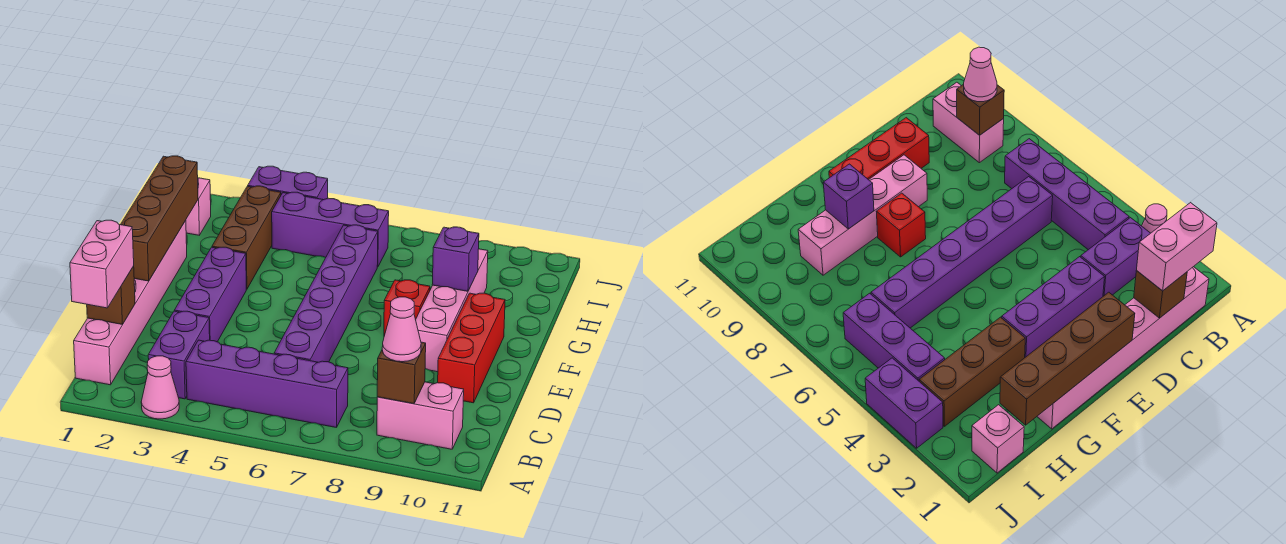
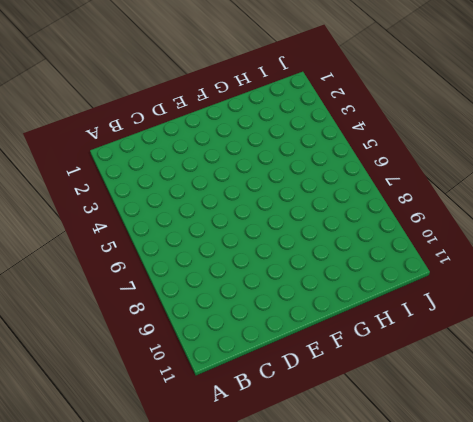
none -> pink 1x1 cone [141,356,179,419]
none -> pink 1x6 brick [74,220,187,385]
none -> purple 1x2 brick [148,311,210,399]

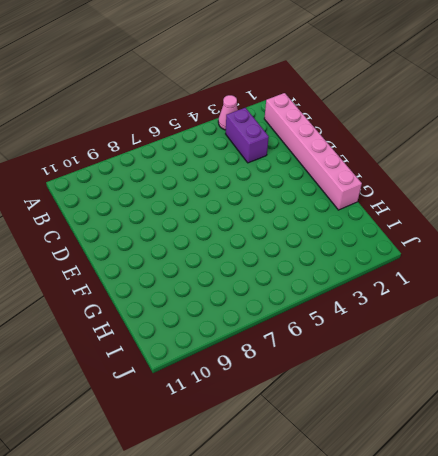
none -> purple 1x4 brick [186,340,348,428]
none -> pink 1x2 brick [377,382,464,449]
none -> purple 1x6 brick [274,225,378,362]

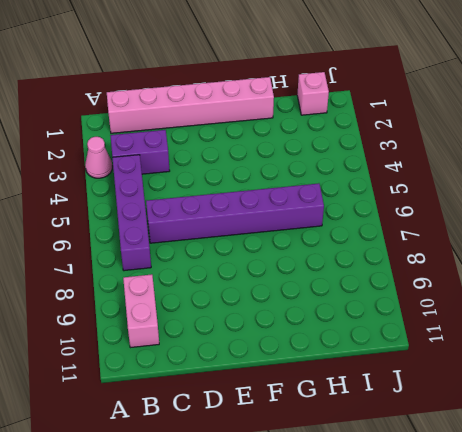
none -> purple 1x3 brick [174,247,246,342]
none -> red 1x3 brick [438,293,505,403]
none -> pink 1x4 brick [416,249,488,372]

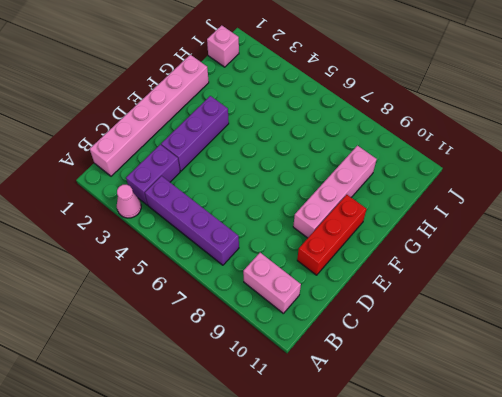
none -> purple 1x6 brick [274,225,378,362]
none -> red 1x1 brick [384,280,430,336]
none -> brown 1x3 brick [212,186,281,289]

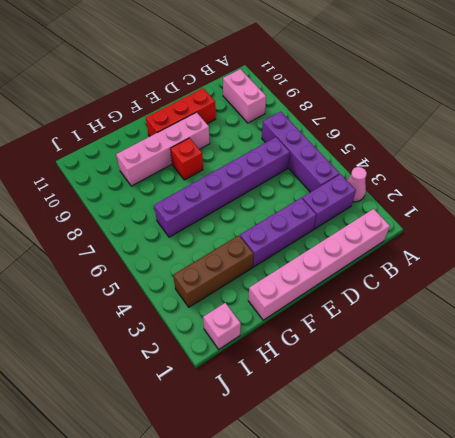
none -> purple 1x3 brick [272,192,389,267]
none -> purple 1x2 brick [248,166,328,200]
none -> brown 1x1 brick [377,342,426,404]

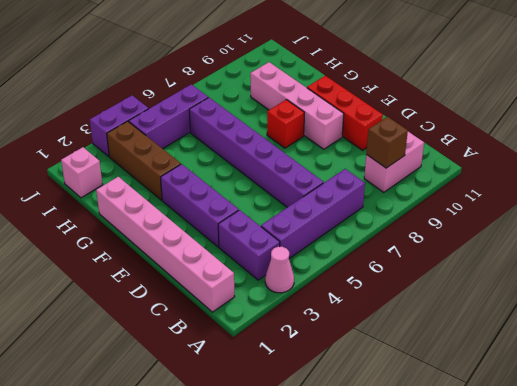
none -> brown 1x1 brick [87,266,135,325]
none -> brown 1x4 brick [120,156,198,281]
none -> purple 1x1 brick [432,227,479,291]

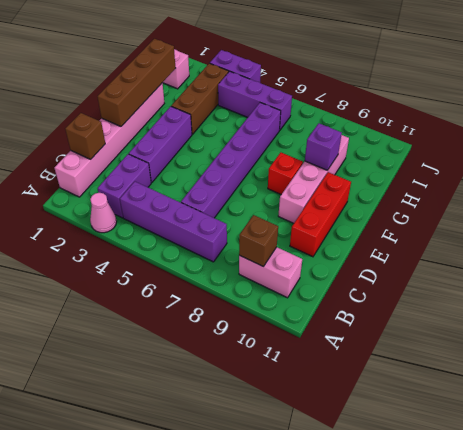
none -> pink 1x2 brick [70,220,134,308]
none -> pink 1x1 cone [382,297,421,362]

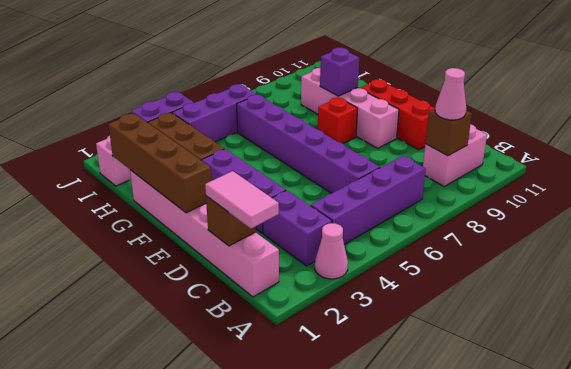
pink 1x2 tile [205,171,279,228] -> pink 1x2 brick [70,220,134,308]

